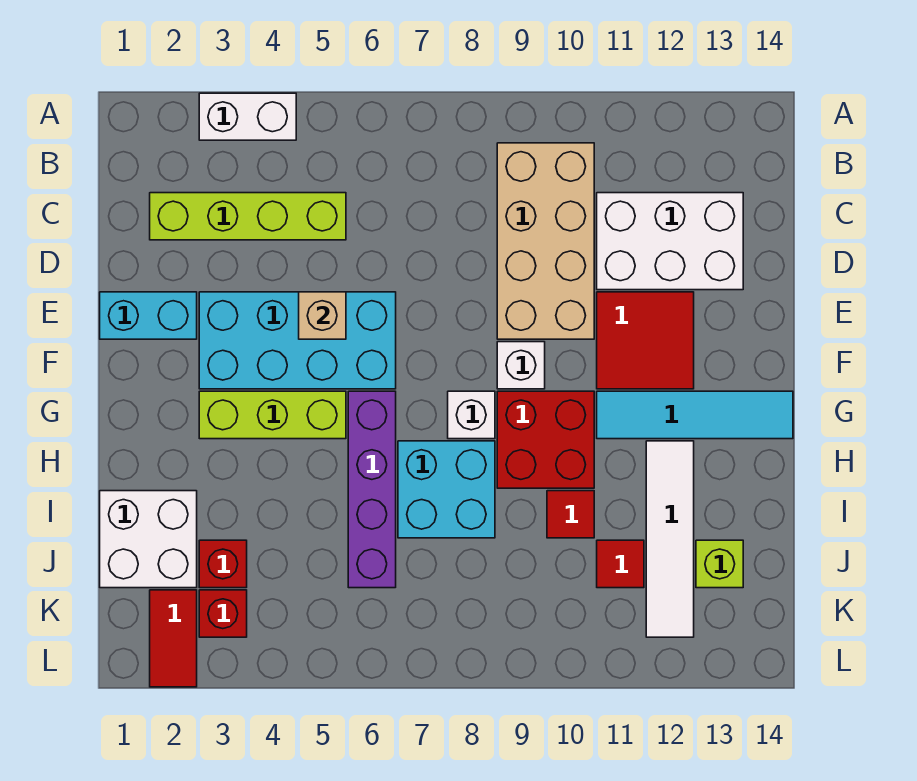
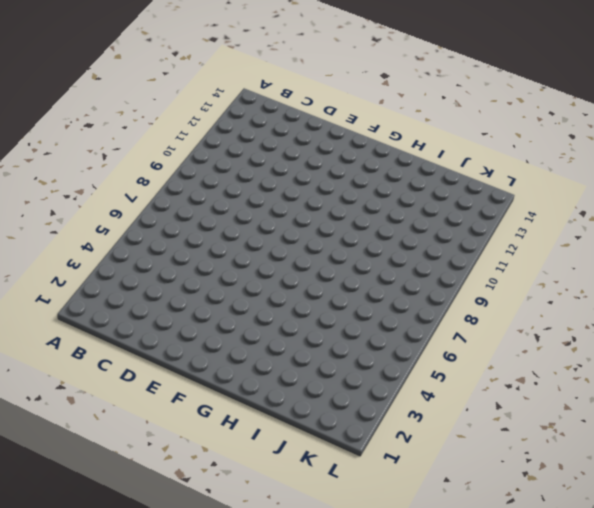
none -> white 1x2 brick [199,93,296,140]
none -> tan 2x4 brick [497,143,594,339]
none -> lime 1x4 brick [150,193,346,240]

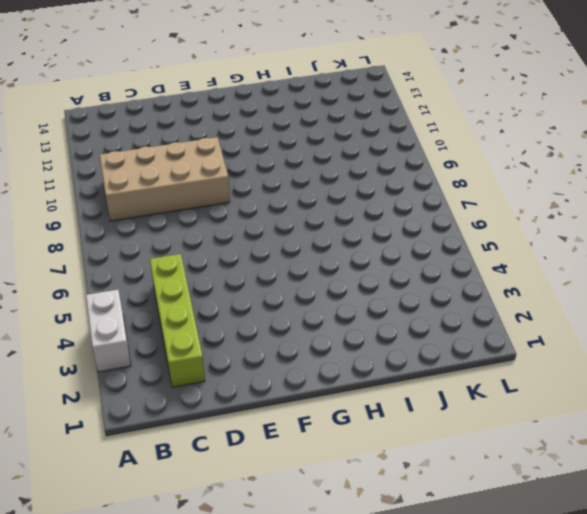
none -> white 2x3 brick [597,193,743,290]
none -> cyan 1x2 brick [100,292,197,339]
none -> cyan 2x4 brick [199,292,396,389]

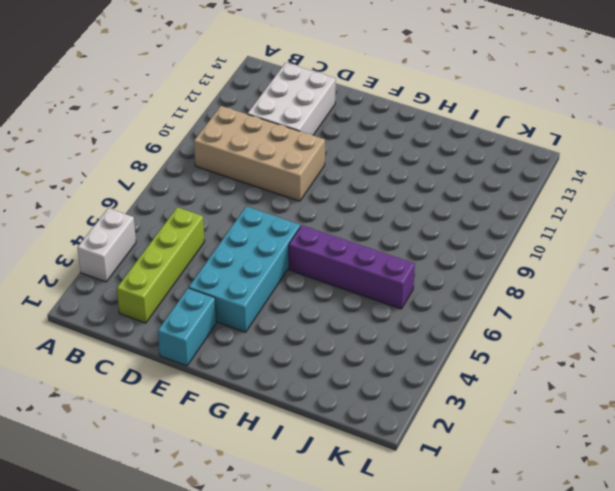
none -> red 2x2 tile [597,292,694,389]
none -> white 1x1 brick [497,342,545,389]
none -> lime 1x3 brick [199,391,346,439]

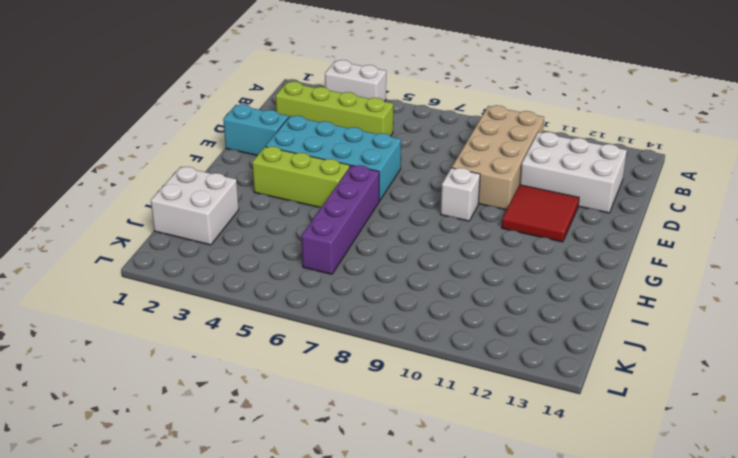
none -> white 1x1 brick [448,391,495,439]
none -> red 2x2 brick [497,391,594,488]
none -> cyan 1x4 tile [597,391,793,439]

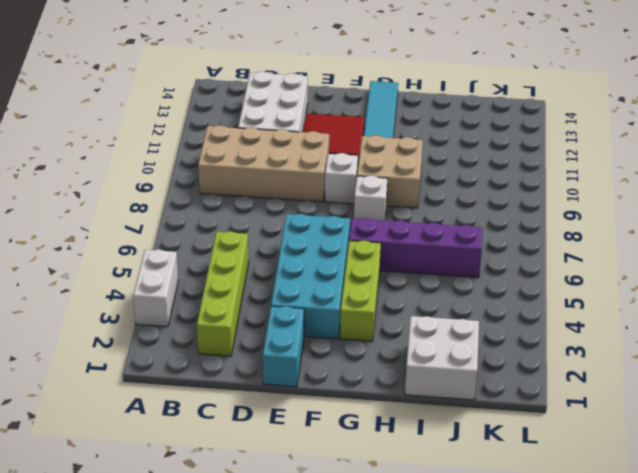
tan 2x2 brick [357,135,423,208] -> red 2x2 brick [497,391,594,488]
none -> cyan 2x2 brick [398,441,495,538]
none -> white 1x4 tile [646,441,694,637]
none -> red 1x1 tile [547,491,594,538]

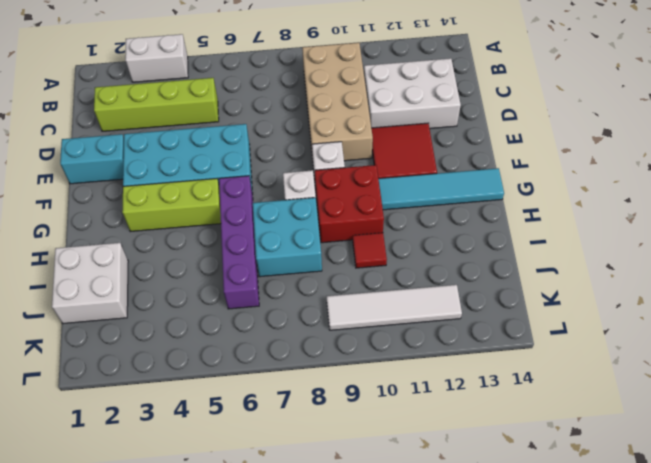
white 1x4 tile [327,285,462,330] -> white 1x4 tile turned to [646,441,694,637]
none -> red 1x1 brick [199,540,247,588]
none -> red 1x1 tile [597,540,644,588]
none -> lime 1x1 brick [696,540,743,588]

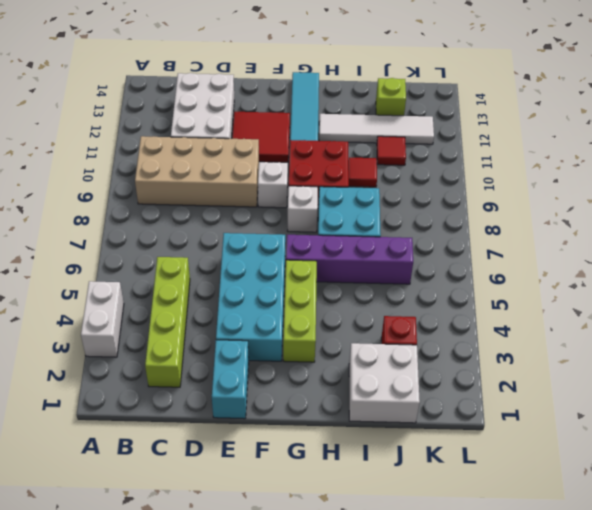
none -> red 1x2 tile [150,590,197,687]
none -> red 1x1 brick [199,590,247,637]
none -> tan 1x1 brick [299,292,346,339]

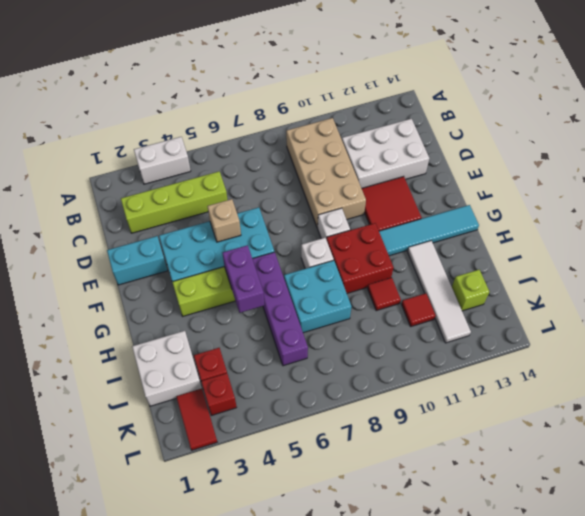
purple 1x2 brick [223,245,264,313] -> none

